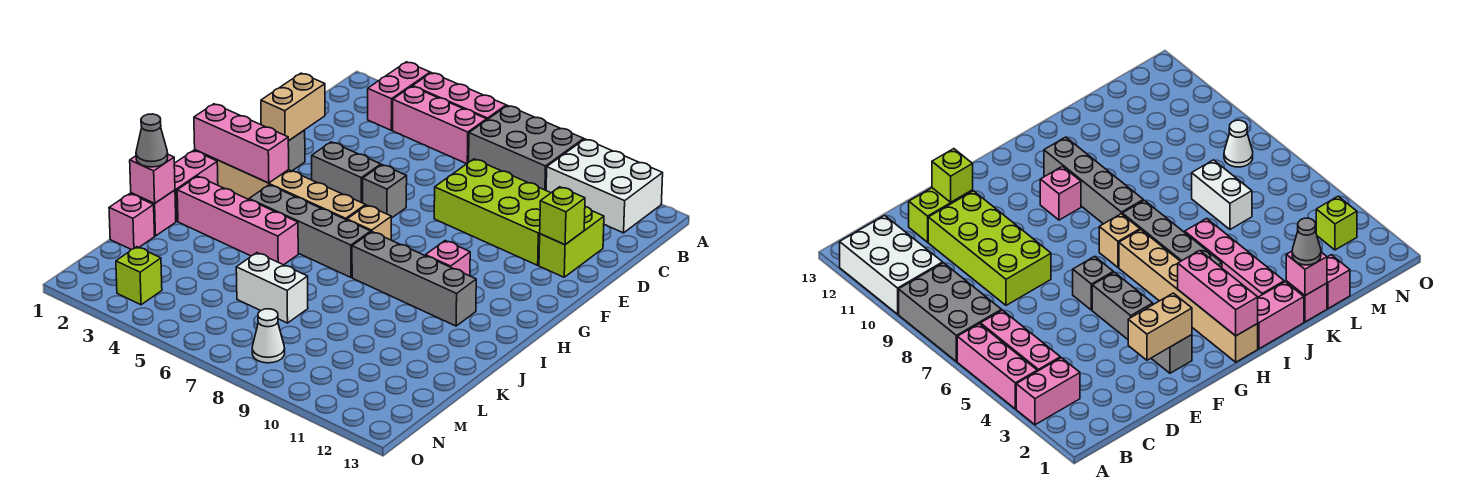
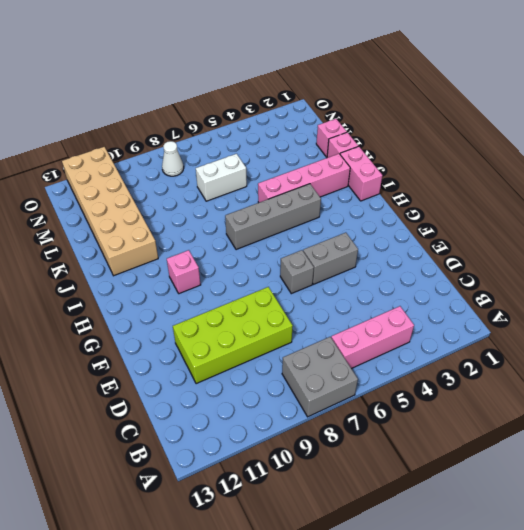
grey 2x2 brick [282,337,358,417] -> grey 2x3 brick [469,106,584,190]
tan 2x6 brick [62,147,158,276] -> none
none -> pink 1x2 brick [368,62,430,130]
none -> pink 1x3 brick [413,73,506,120]
none -> white 2x3 brick [546,139,663,233]

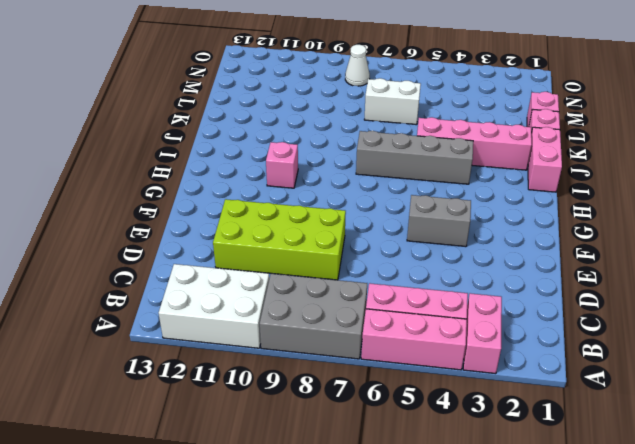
none -> lime 1x2 brick [539,207,604,277]
none -> grey 1x1 brick [288,130,305,171]
none -> grey 1x1 brick [363,165,407,218]

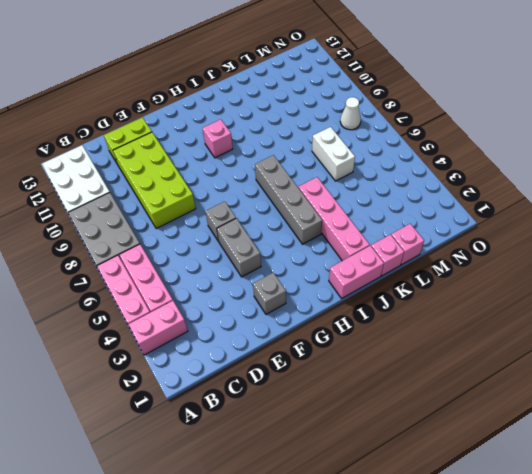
none -> tan 1x6 brick [195,150,366,220]
none -> tan 1x1 brick [347,205,391,240]
none -> grey 1x4 brick [352,232,476,326]

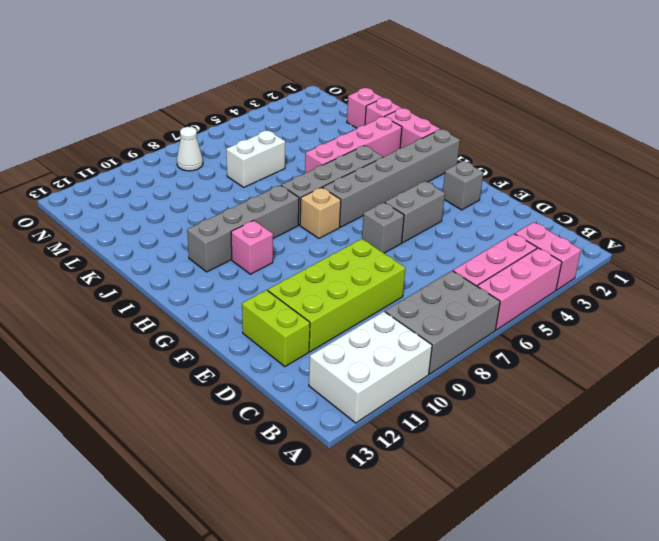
grey 1x6 brick [323,129,460,227] -> tan 1x6 brick [195,150,366,220]
none -> lime 1x1 brick [116,247,162,305]
none -> tan 1x2 brick [261,73,325,141]
none -> lime 1x1 brick [540,187,585,245]

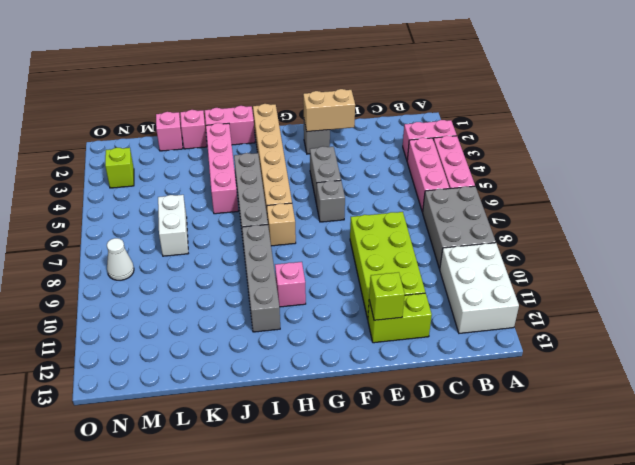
none -> pink 1x3 brick [194,104,289,183]
none -> pink 1x1 brick [130,155,175,203]
none -> grey 1x1 cone [136,114,168,167]

